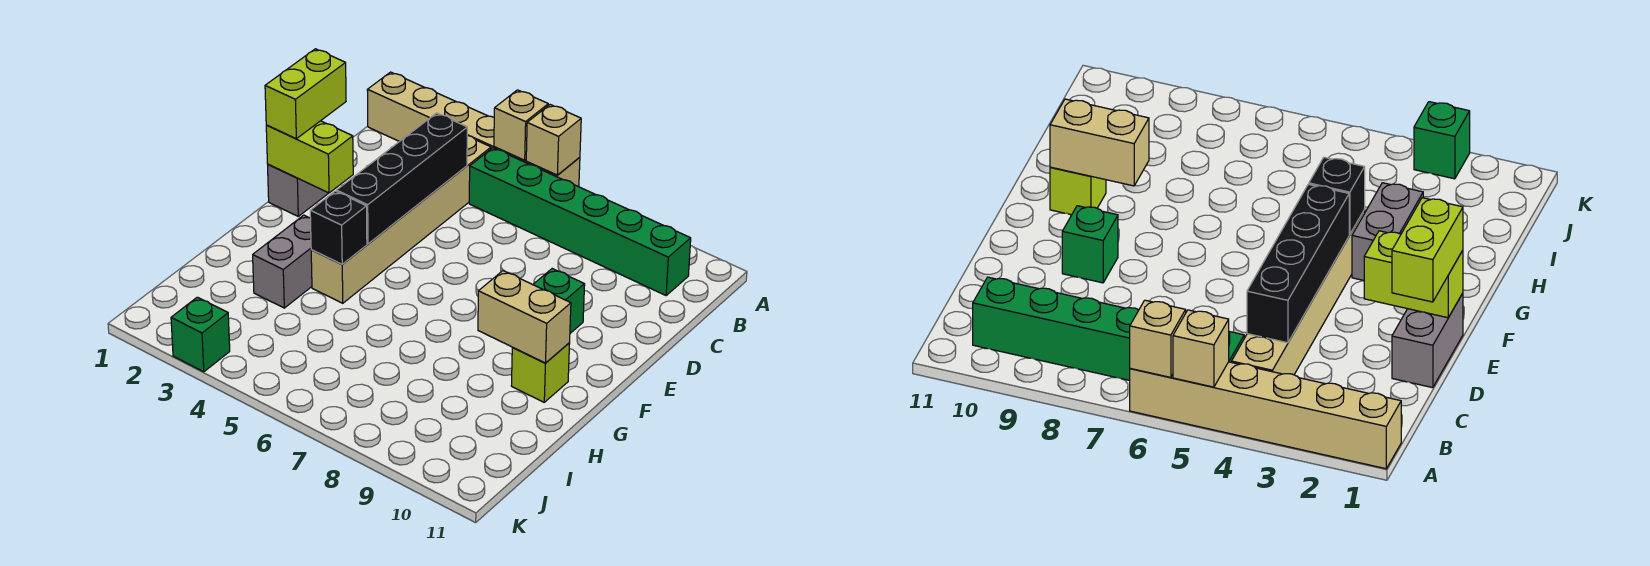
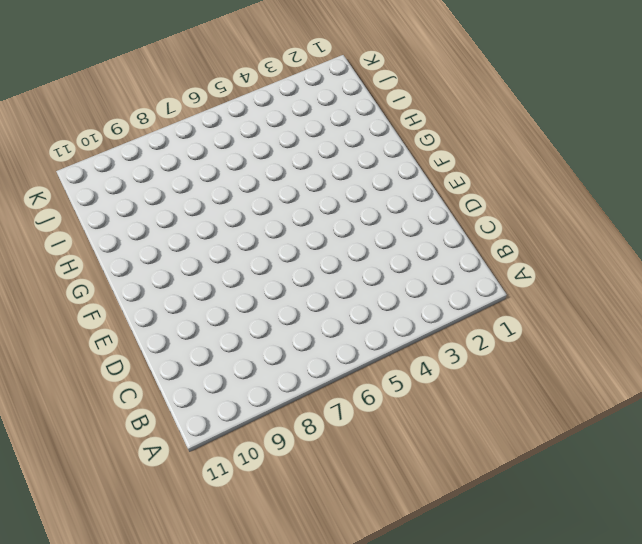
none -> tan 1x6 brick [367,72,580,187]
none -> tan 1x6 brick [311,135,491,303]
none -> green 1x6 brick [469,148,691,295]

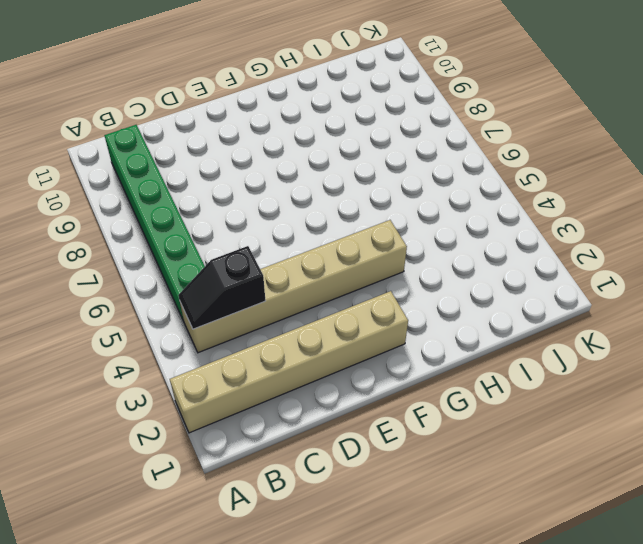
tan 1x6 brick [170,291,408,433] -> tan 1x6 brick turned to [367,72,580,187]
black 1x2 slope [178,246,266,329] -> black 1x4 brick [337,113,467,244]
none -> grey 1x2 brick [268,165,328,216]
none -> green 1x1 brick [533,269,585,333]
none -> grey 1x2 brick [253,215,312,308]

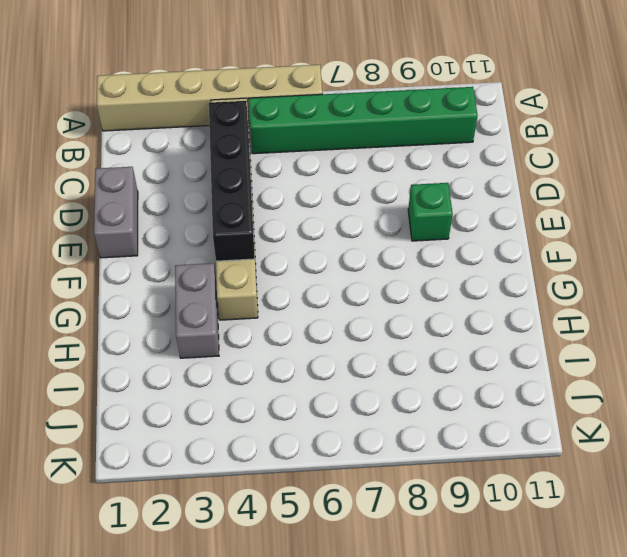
none -> lime 1x1 brick [511,343,570,402]
none -> green 1x1 brick [171,297,230,372]
none -> tan 1x1 brick [494,90,548,160]

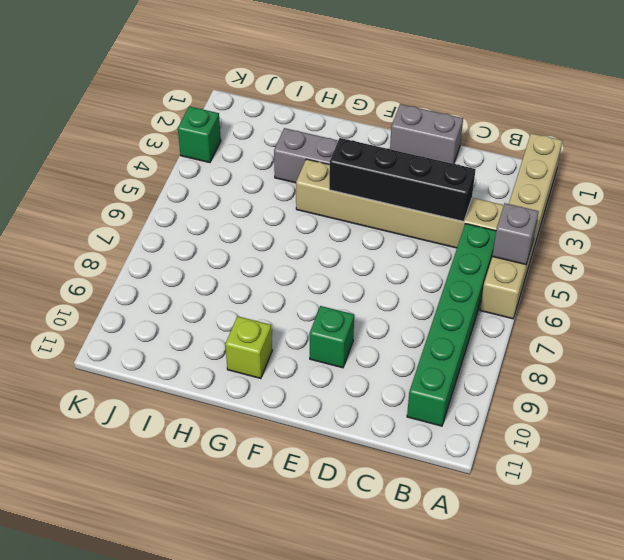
grey 1x1 brick [492,203,539,265] -> tan 1x1 brick [494,90,548,160]
none -> tan 1x1 brick [526,105,581,175]
none -> lime 1x2 brick [266,121,353,193]
none -> black 1x1 brick [310,191,367,264]

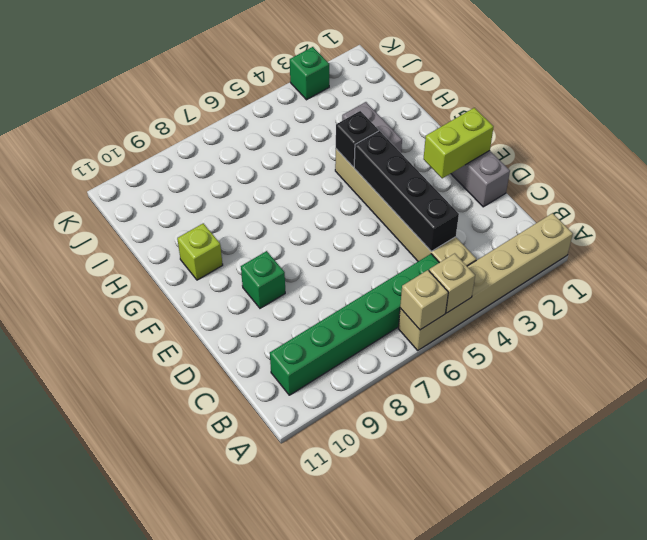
none -> tan 1x2 brick [478,271,571,363]
none -> lime 1x2 brick [265,49,346,139]

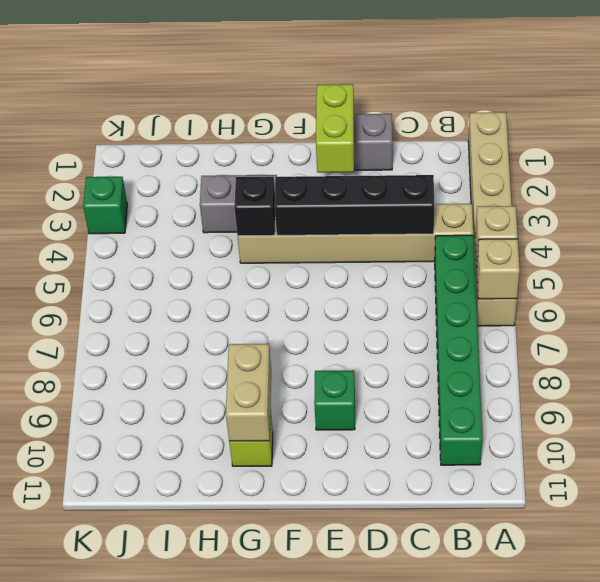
none -> lime 1x2 brick [265,49,346,139]

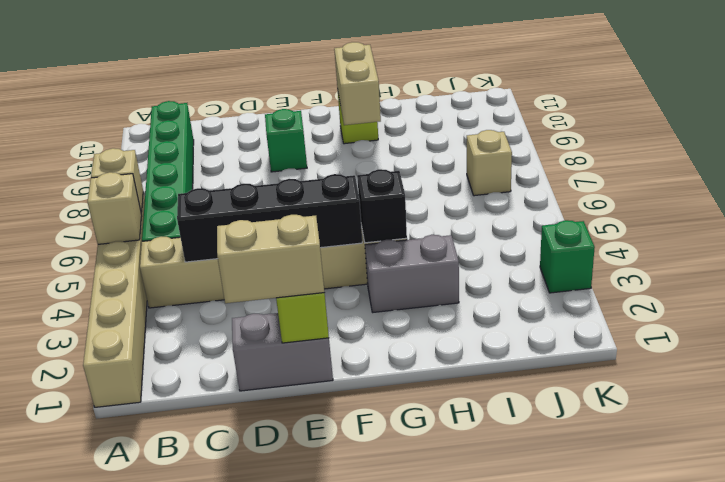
tan 1x2 brick [217,215,324,303] -> lime 1x2 brick [265,49,346,139]
tan 1x1 brick [467,130,512,196] -> none

